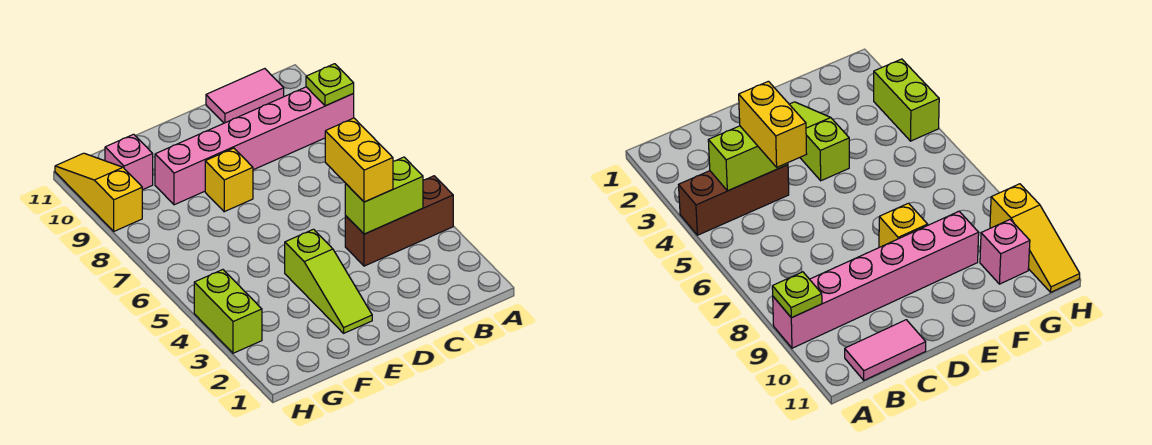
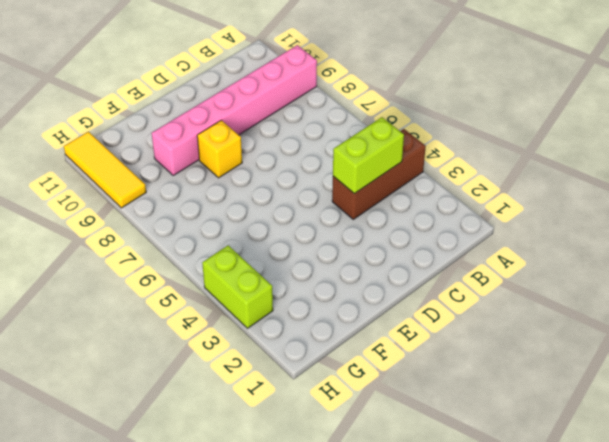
yellow 1x3 tile [64,132,146,208] -> yellow 1x3 slope [55,153,142,231]
none -> pink 1x2 tile [206,69,284,123]
none -> lime 1x3 slope [285,229,372,333]

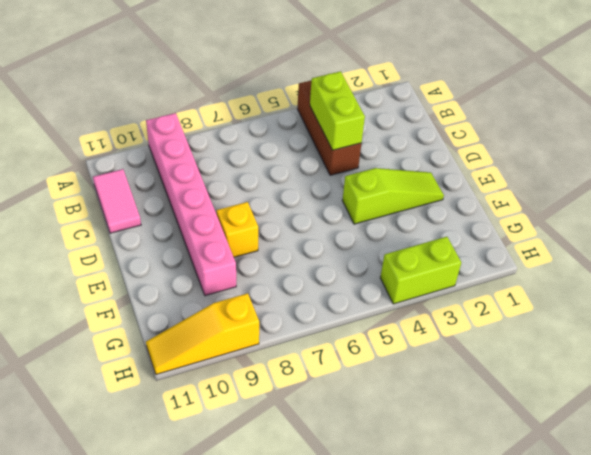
none -> pink 1x1 brick [105,134,153,190]
none -> lime 1x1 plate [306,64,354,106]

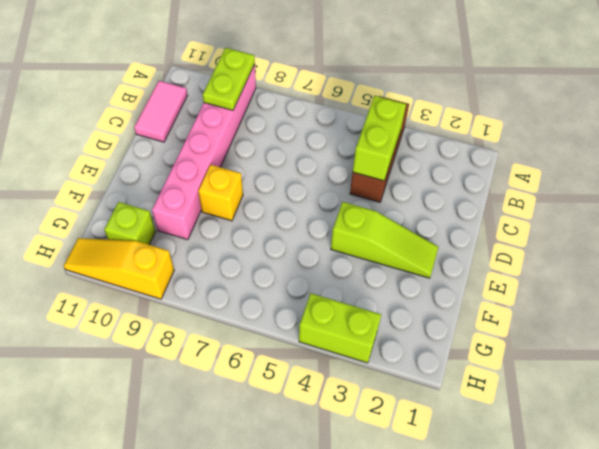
lime 1x2 plate [203,48,255,110] -> lime 1x1 plate [306,64,354,106]
lime 1x1 brick [104,202,156,245] -> pink 1x1 brick [105,134,153,190]
none -> yellow 1x2 brick [325,118,393,202]

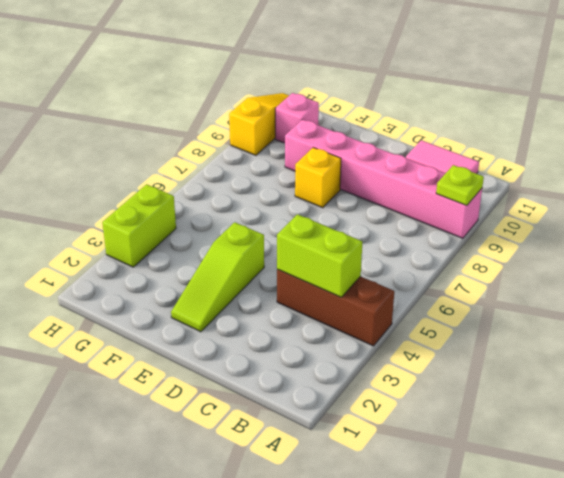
none -> yellow 1x2 brick [325,118,393,202]

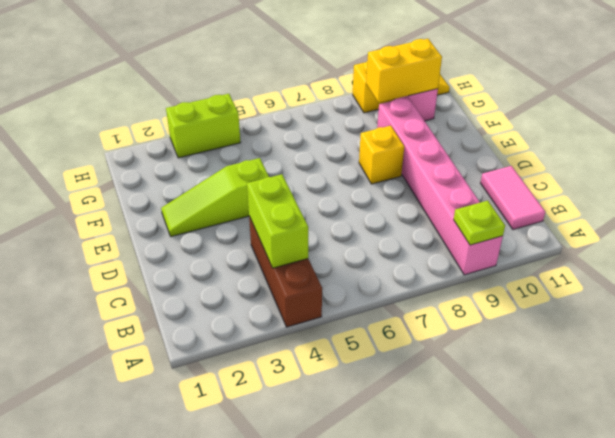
yellow 1x2 brick [366,39,442,103] -> yellow 1x2 brick moved to [325,118,393,202]

